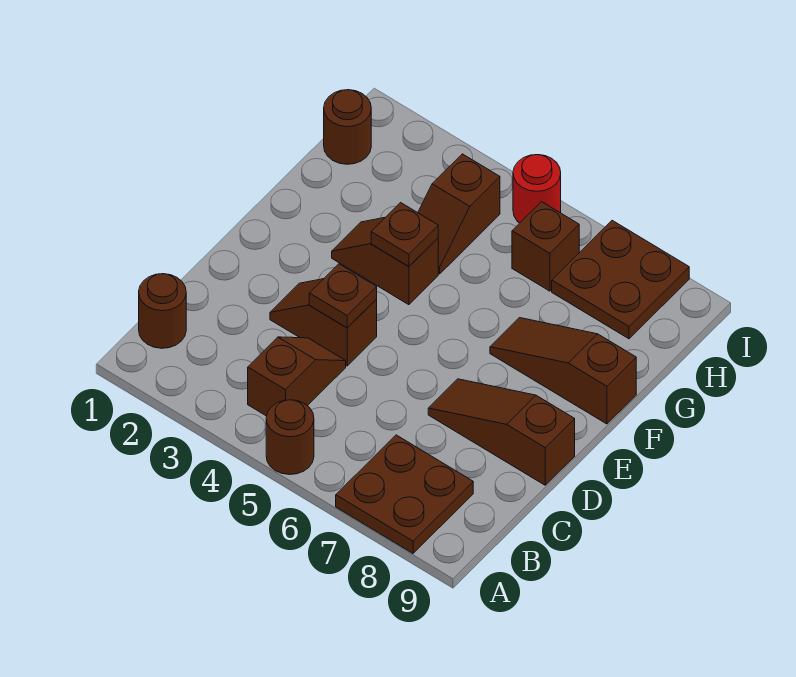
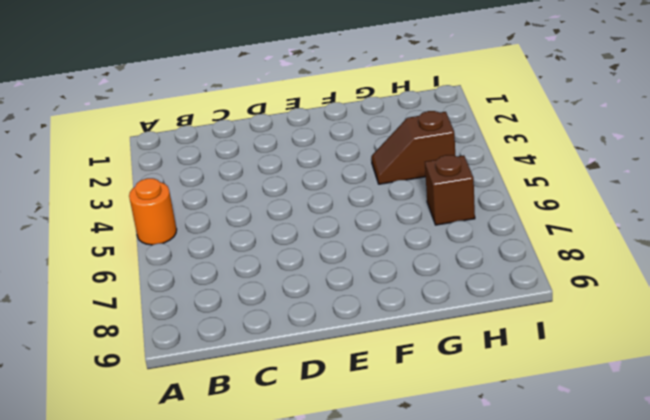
orange 1x1 round brick [129,178,177,245] -> brown 1x1 round brick [266,400,314,475]
none -> brown 2x2 plate [336,435,473,553]
none -> brown 1x1 round brick [139,274,186,348]
none -> brown 1x2 slope [248,337,346,416]

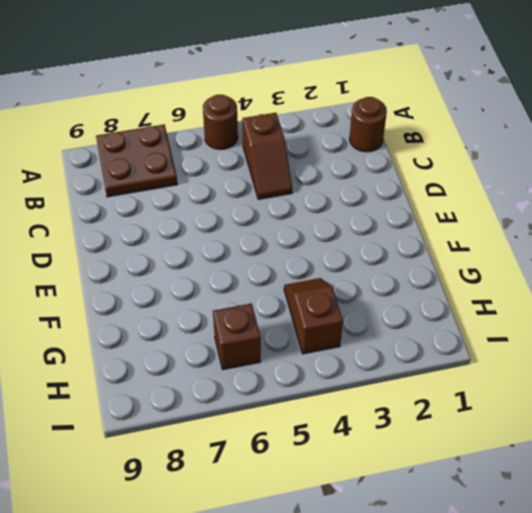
none -> brown 1x2 slope [270,279,377,366]
none -> brown 1x3 slope [428,379,575,485]
none -> brown 1x2 slope [332,218,438,305]

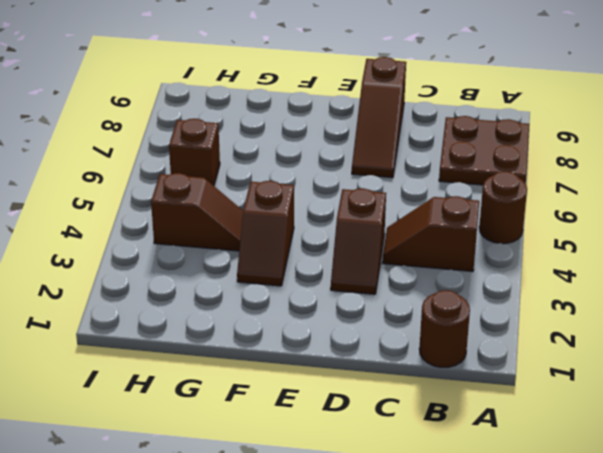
none -> brown 1x3 slope [490,318,636,424]
none -> brown 1x1 round brick [324,90,371,164]
none -> brown 2x2 plate [552,221,689,339]

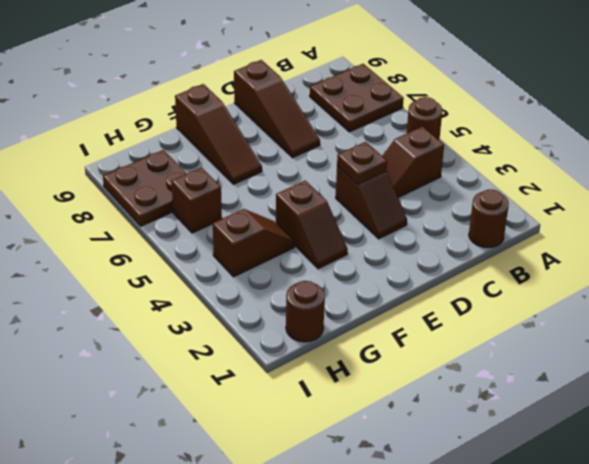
none -> red 1x1 round brick [513,155,561,223]
none -> brown 1x1 plate [371,203,438,267]

